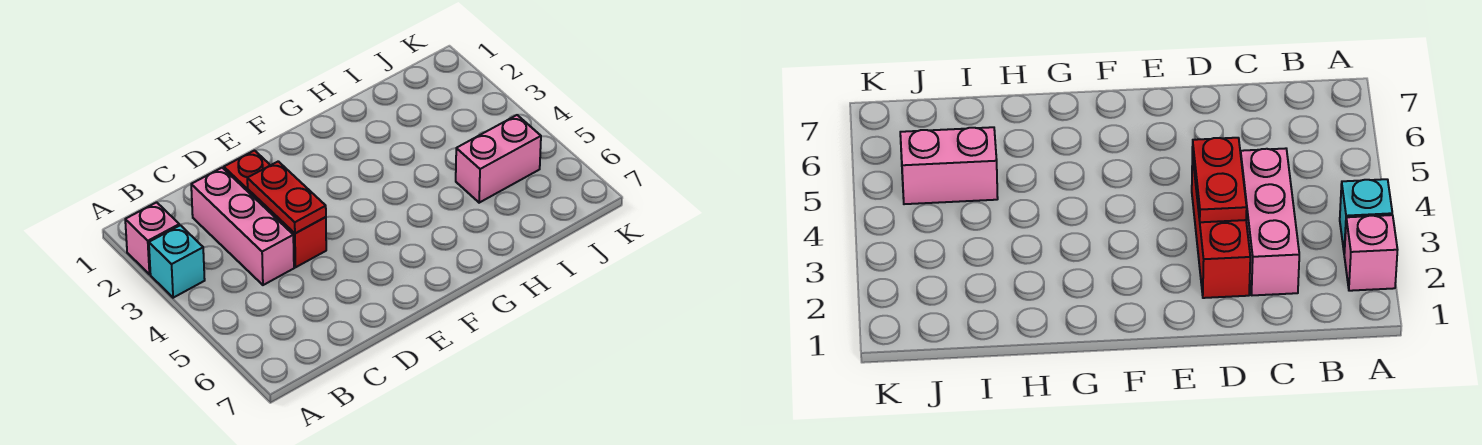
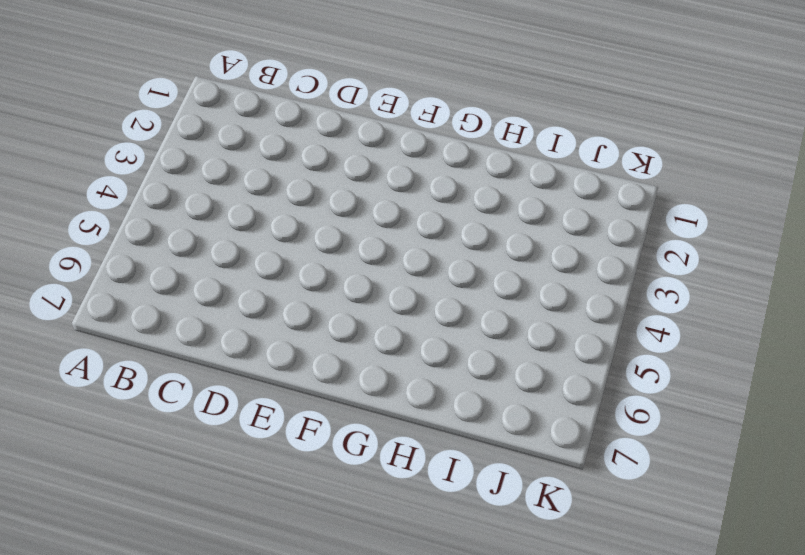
none -> pink 1x1 brick [125,202,179,274]
none -> cyan 1x1 brick [149,225,205,298]

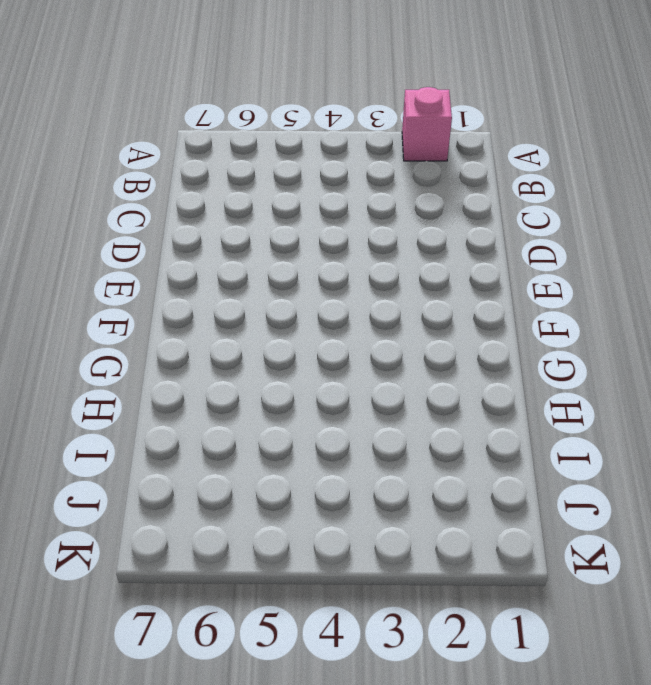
none -> cyan 1x1 brick [149,225,205,298]
none -> pink 1x3 brick [191,168,294,285]

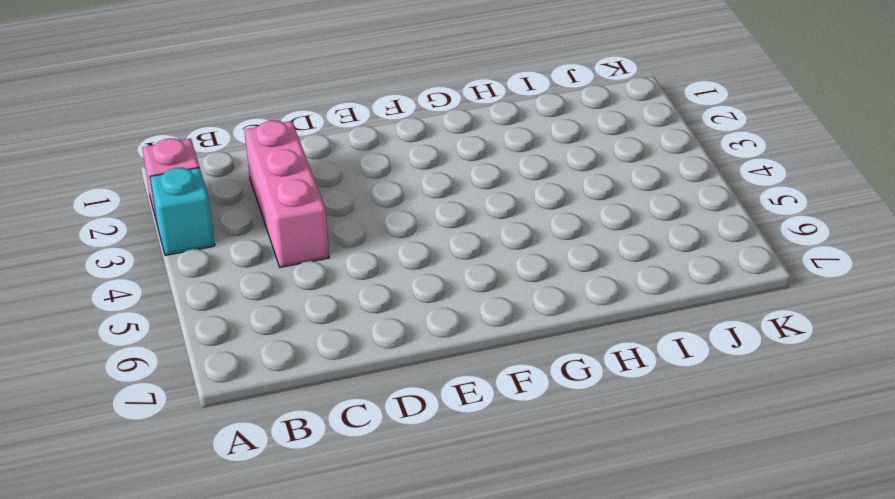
none -> red 1x3 brick [224,150,326,267]
none -> pink 1x2 brick [456,115,541,203]

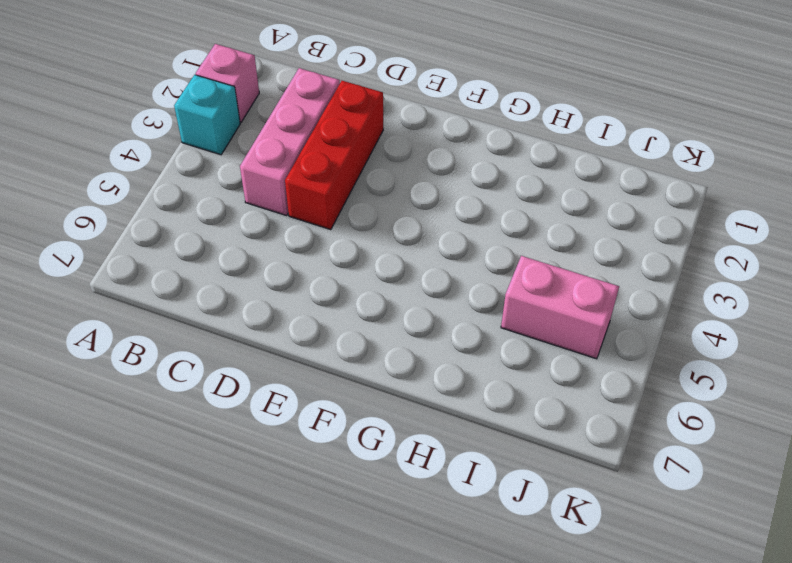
none -> red 1x2 plate [247,161,326,233]

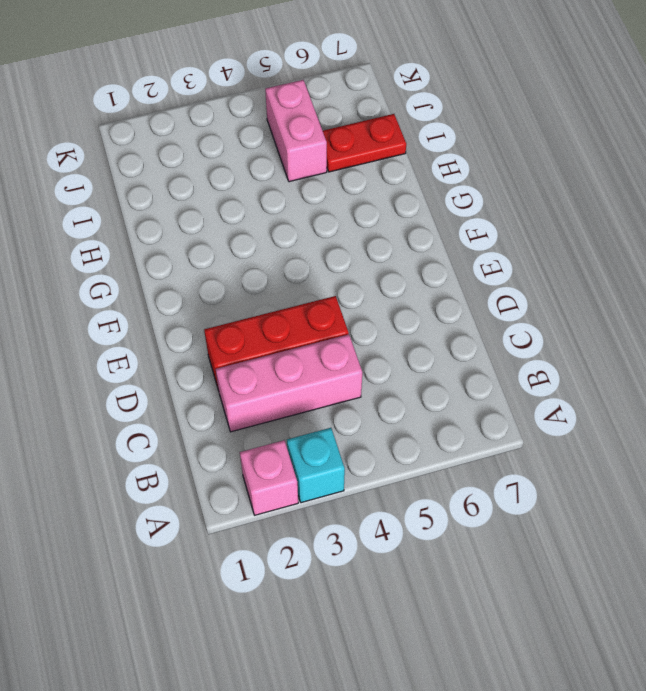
red 1x2 plate [323,114,406,172] -> red 1x2 plate moved to [247,161,326,233]

